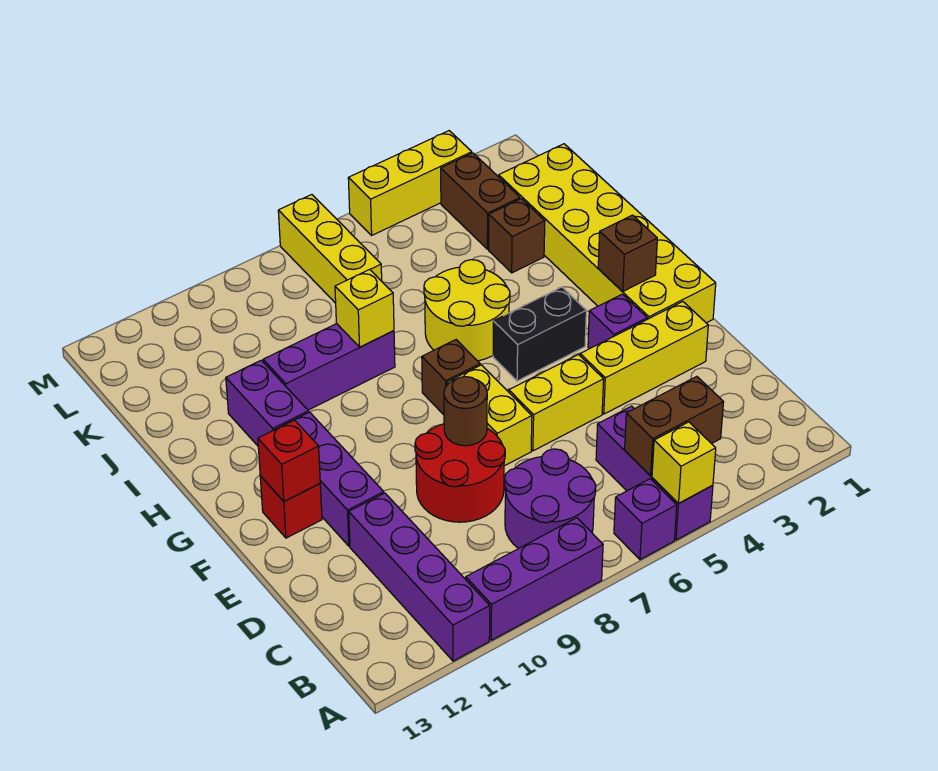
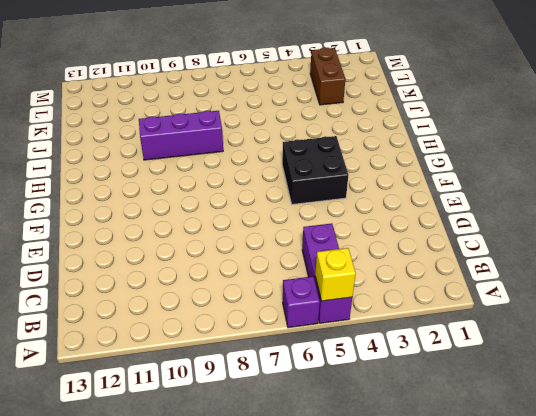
black 2x2 brick [282,136,348,204] -> black 1x2 brick [493,287,586,381]
none -> purple 1x3 brick [466,518,603,640]
none -> purple 1x4 brick [349,493,490,661]
none -> purple 2x2 round brick [504,449,596,549]

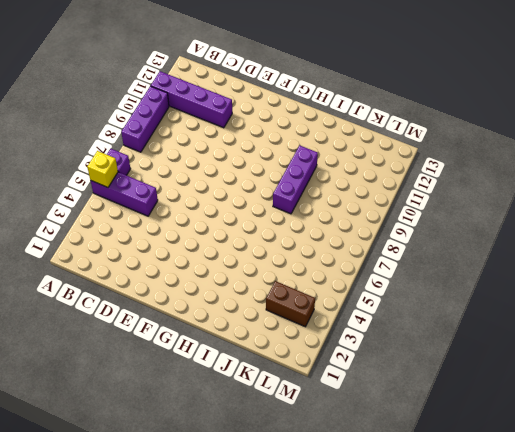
none -> purple 2x2 round brick [504,449,596,549]
none -> red 2x2 round brick [415,424,505,522]
none -> yellow 1x3 brick [580,302,708,414]

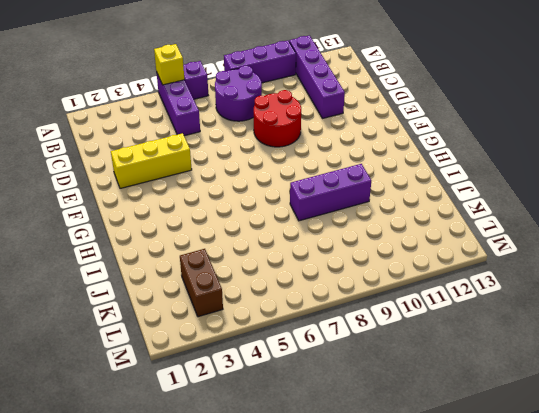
none -> yellow 1x2 brick [509,355,604,451]
none -> yellow 1x2 brick [447,365,532,466]
none -> purple 1x3 brick [274,412,384,546]

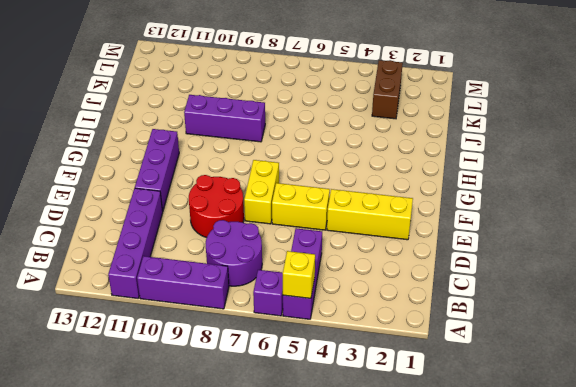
none -> yellow 2x6 brick [499,144,716,323]
none -> purple 1x1 brick [588,294,647,349]
none -> red 1x1 brick [260,476,322,538]

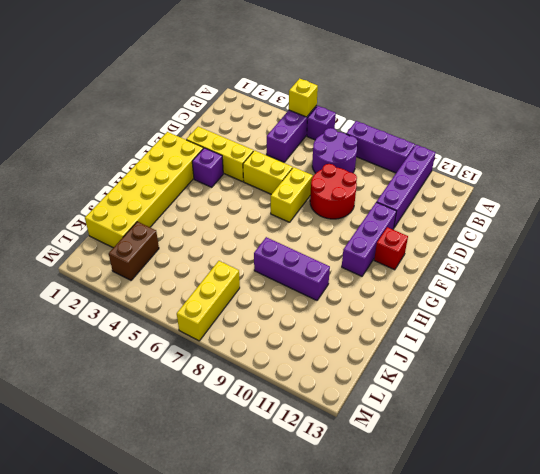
none -> black 1x2 brick [493,287,586,381]
none -> brown 1x1 brick [422,340,480,415]
none -> yellow 2x2 round brick [424,260,510,361]

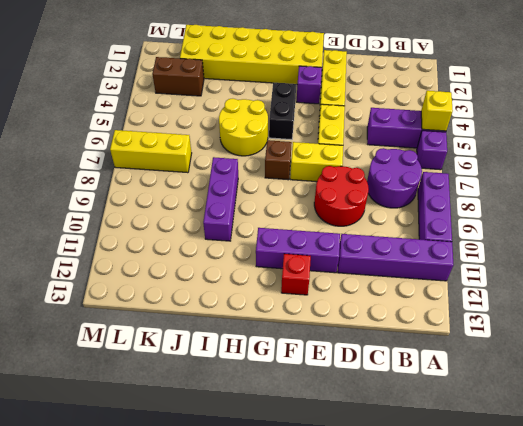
none -> purple 1x2 brick [226,360,309,446]
none -> brown 1x1 brick [489,199,545,273]
none -> yellow 1x3 brick [348,131,472,235]

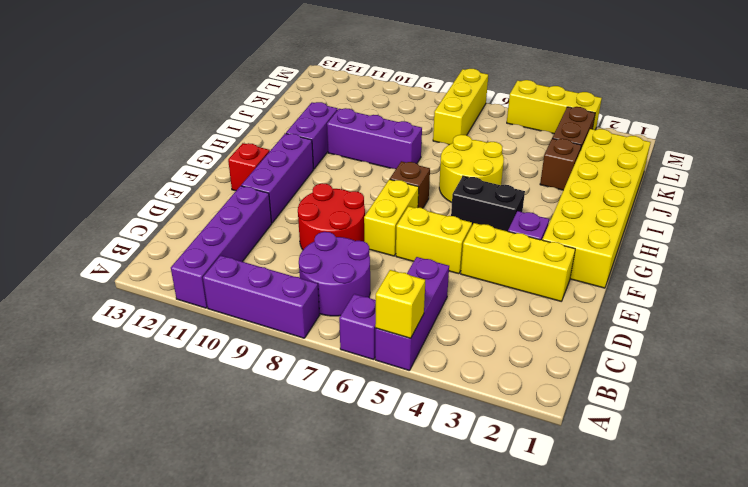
none -> brown 1x2 brick [625,376,724,476]
none -> brown 1x1 round brick [444,377,487,446]
none -> red 1x1 brick [258,420,320,501]

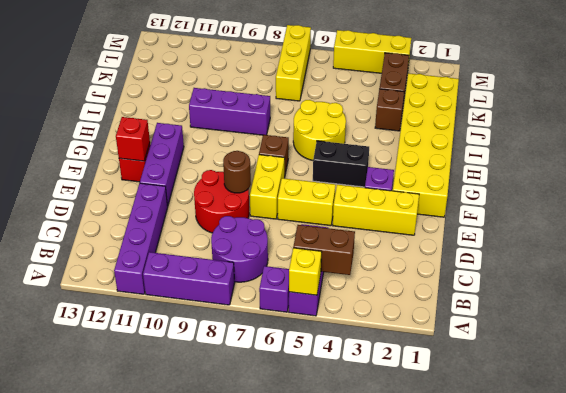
none -> purple 1x2 brick [226,360,309,446]
none -> brown 1x1 brick [598,215,657,291]
none -> yellow 1x1 brick [335,269,394,347]

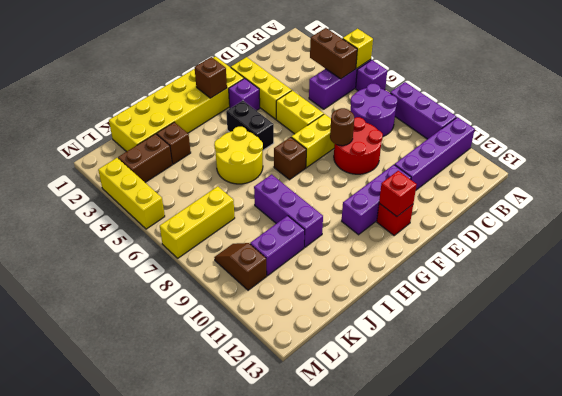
purple 1x2 brick [250,216,305,276] -> purple 1x2 brick moved to [226,360,309,446]
brown 1x2 slope [214,243,267,290] -> none
none -> yellow 1x1 brick [335,269,394,347]

